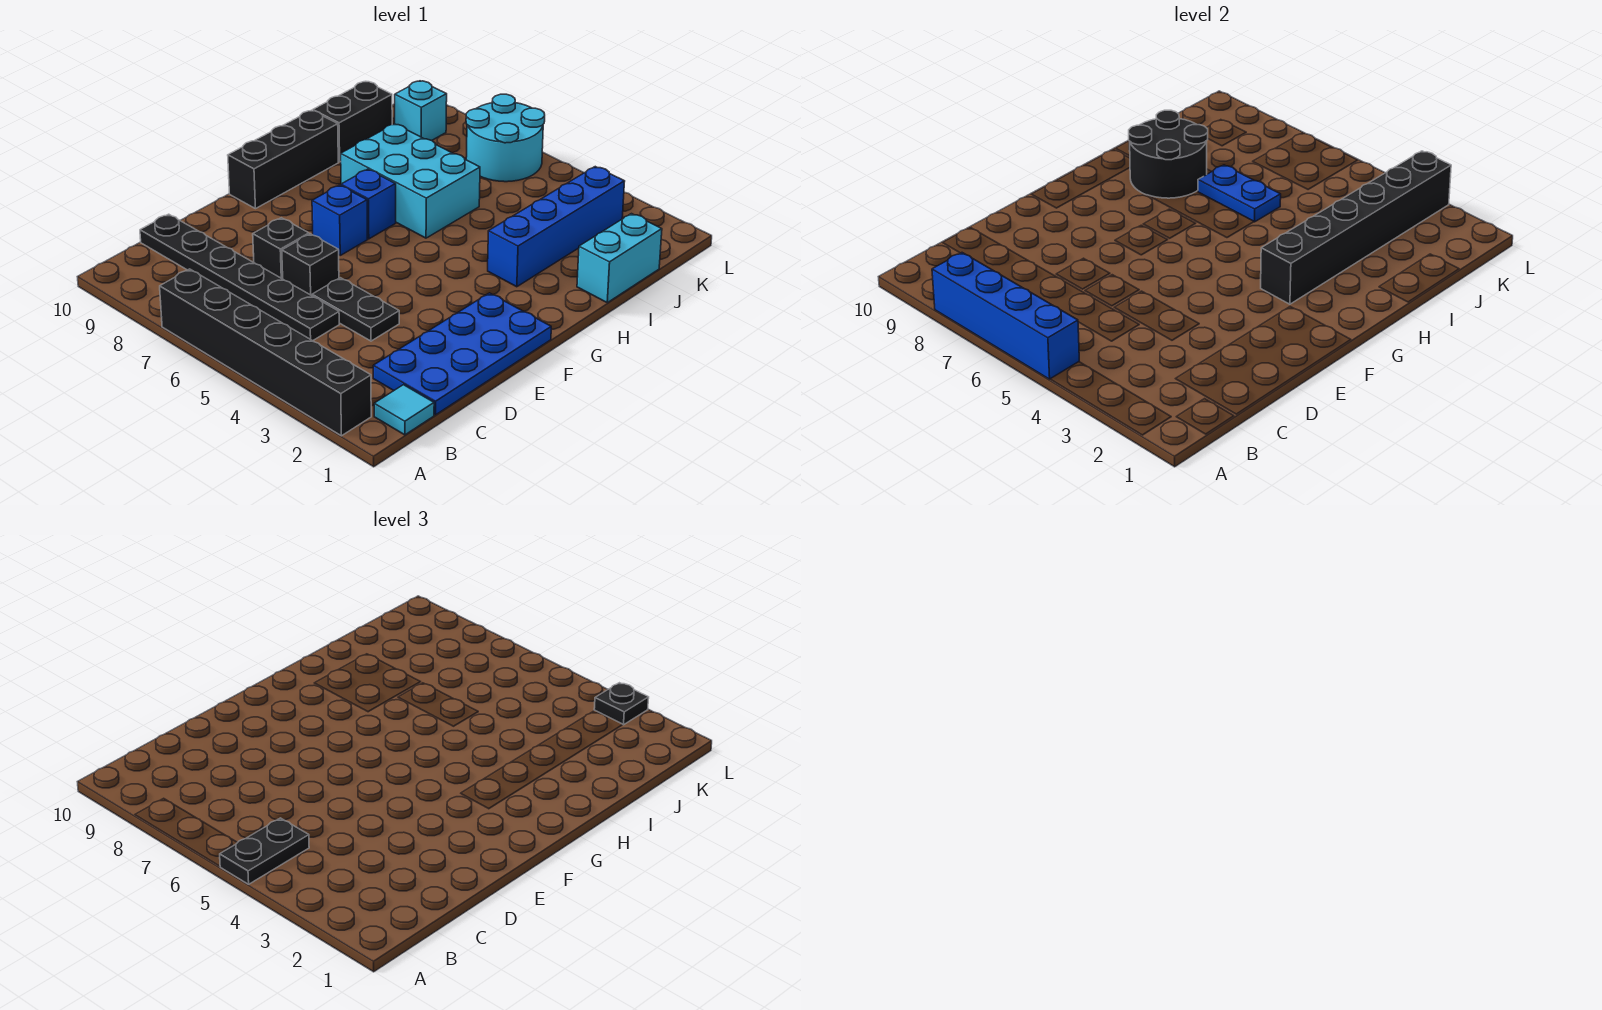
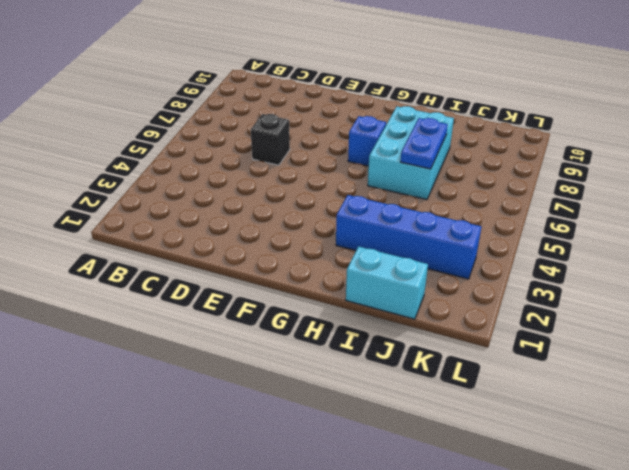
none -> black 1x6 brick [160,269,371,436]
none -> cyan 1x1 tile [374,385,434,435]
none -> blue 2x4 plate [373,293,551,415]

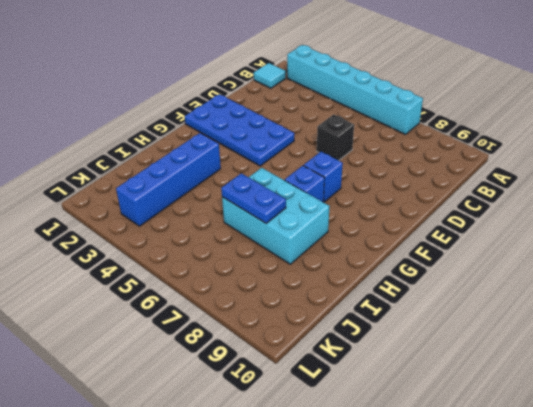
cyan 1x6 brick [287,45,423,135] -> black 1x6 brick [160,269,371,436]
blue 2x4 plate [185,94,294,166] -> blue 2x4 plate turned to [373,293,551,415]
none -> black 1x6 plate [140,214,339,341]
none -> black 1x2 plate [312,278,399,341]
none -> black 1x1 brick [253,218,309,279]

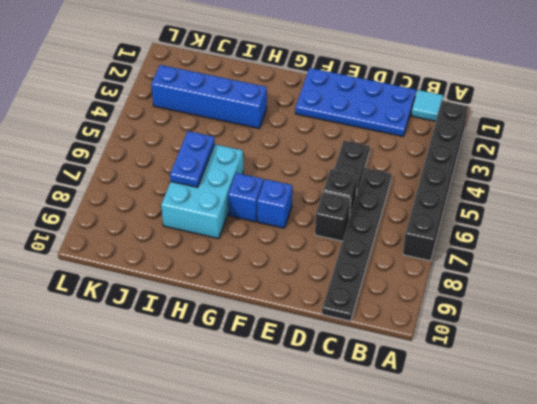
none -> black 1x3 brick [228,110,338,209]
none -> cyan 1x2 brick [577,214,662,303]
none -> black 1x2 brick [313,82,392,162]

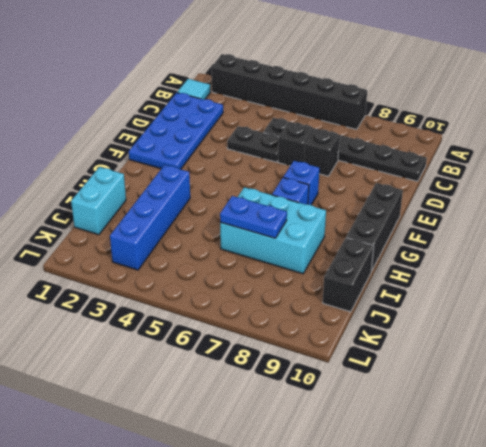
none -> cyan 2x2 round brick [466,94,545,182]
none -> cyan 1x1 brick [395,81,447,140]
none -> blue 1x4 brick [932,253,1079,379]

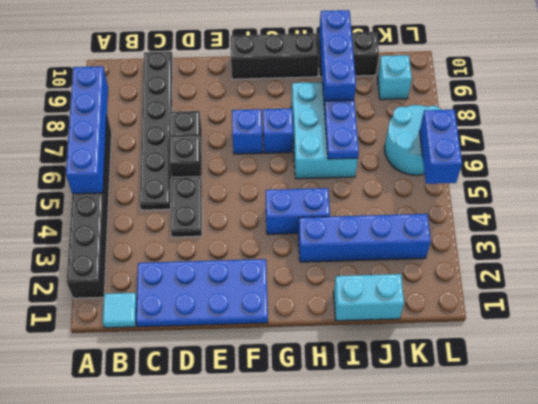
blue 1x2 brick [266,188,330,234] -> none
blue 1x3 brick [319,10,356,104] -> black 2x2 round brick [1129,110,1208,198]
blue 1x2 brick [420,110,462,184] -> none
none -> black 1x6 brick [1261,151,1451,304]
none -> black 1x2 plate [220,818,309,884]
none -> black 1x1 plate [594,683,649,725]

